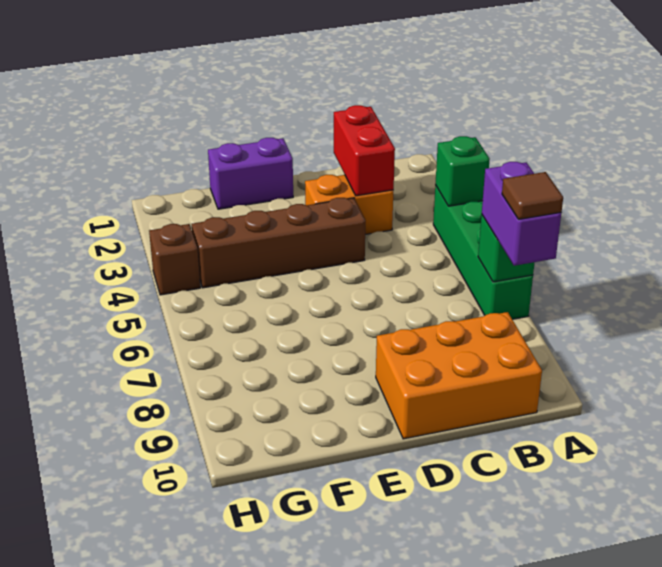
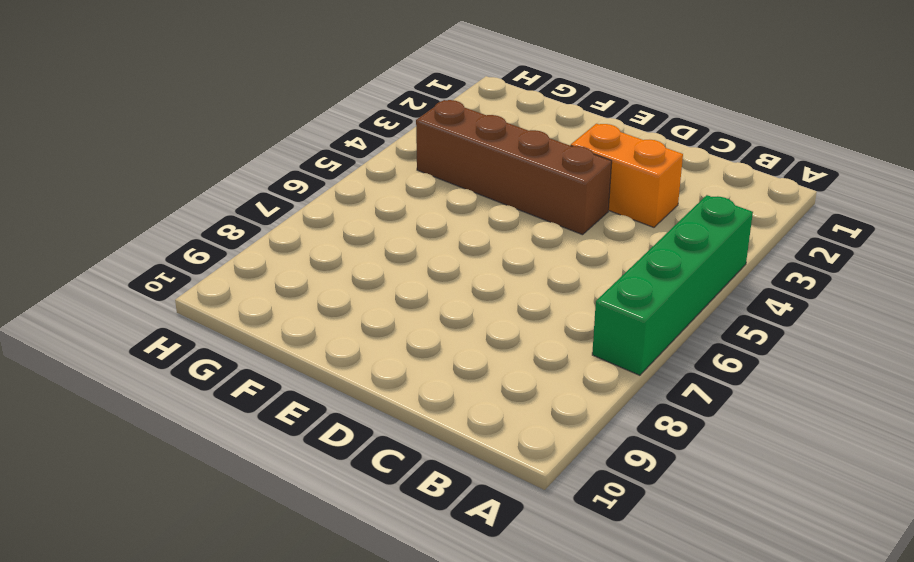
none -> orange 2x3 brick [376,312,542,439]
none -> purple 1x2 brick [208,138,293,209]

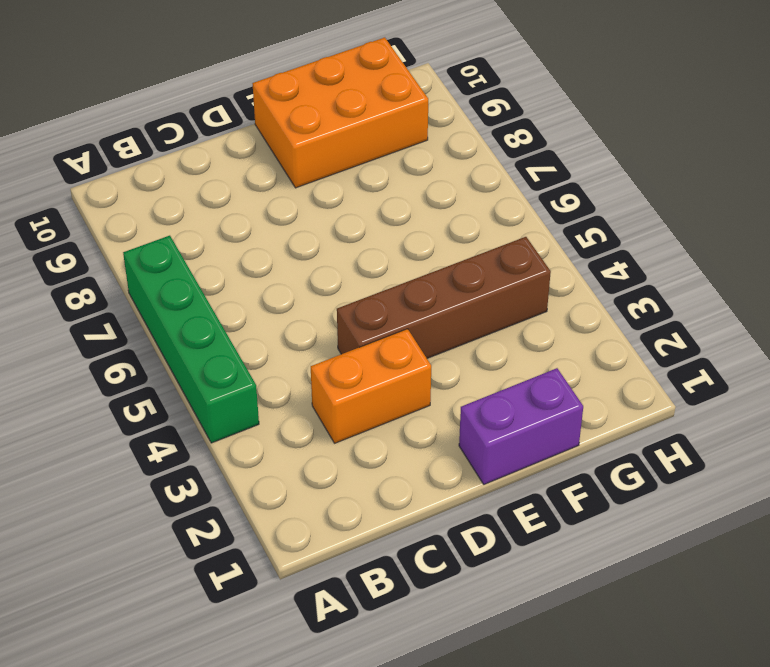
orange 2x3 brick [253,37,428,188] -> orange 2x3 brick moved to [376,312,542,439]
none -> brown 1x1 brick [149,224,200,295]
none -> green 1x1 brick [435,136,490,206]

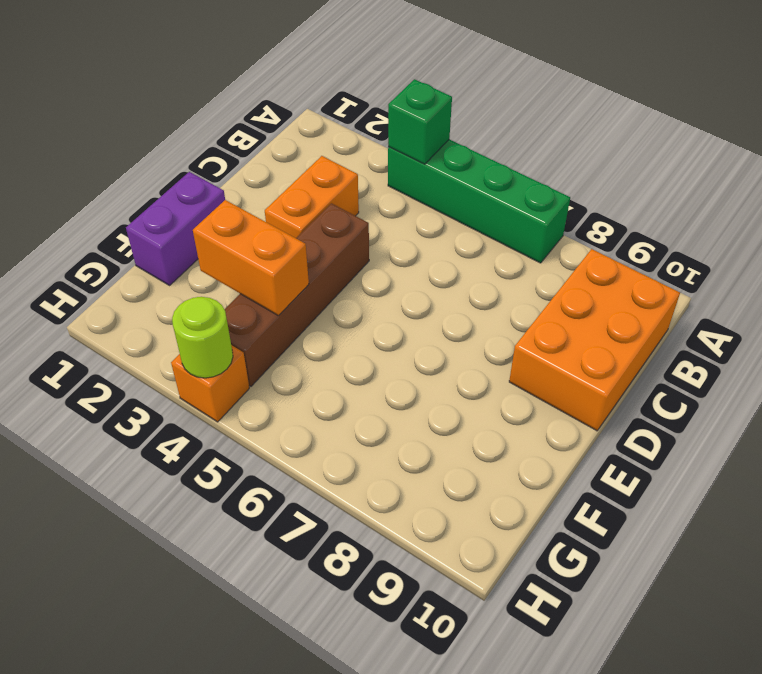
orange 1x2 brick [193,200,309,315] -> none
orange 1x1 brick [171,345,249,422] -> brown 1x1 brick [149,224,200,295]
lime 1x1 round brick [172,297,233,378] -> none
none -> green 1x1 brick [478,215,535,282]
none -> red 1x2 brick [334,105,395,196]

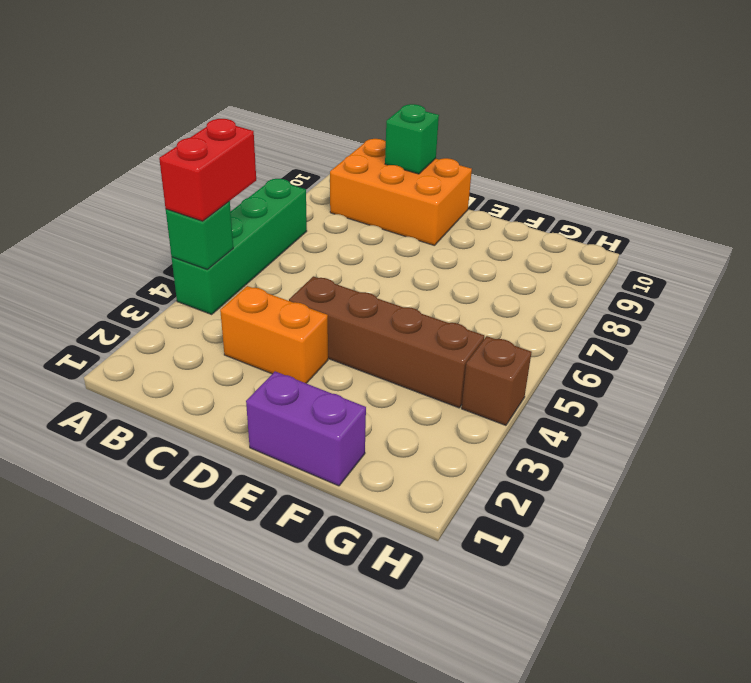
red 1x2 brick [159,119,256,221] -> red 1x2 brick moved to [334,105,395,196]
green 1x1 brick [385,104,439,174] -> green 1x1 brick moved to [478,215,535,282]
none -> purple 1x2 brick [482,162,561,266]
none -> brown 1x1 tile [502,172,563,219]

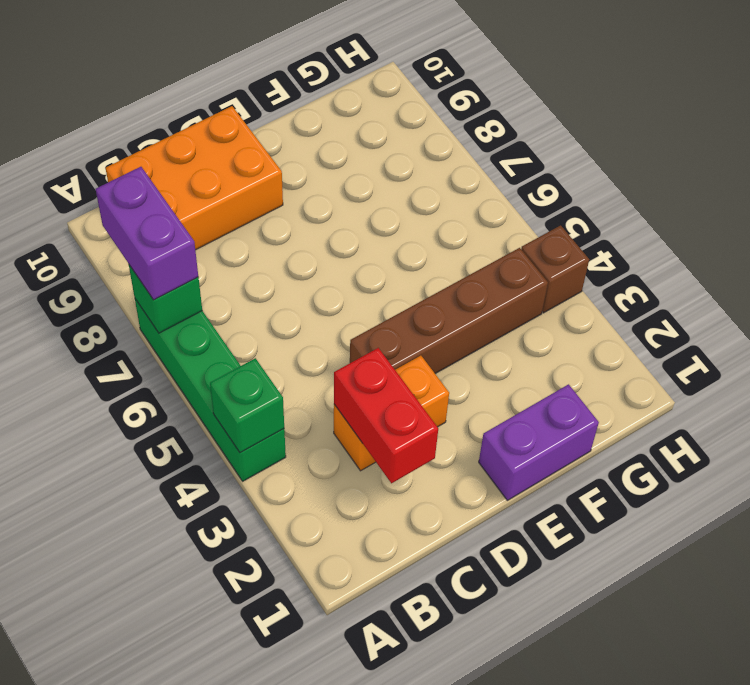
none -> brown 1x1 tile [502,172,563,219]

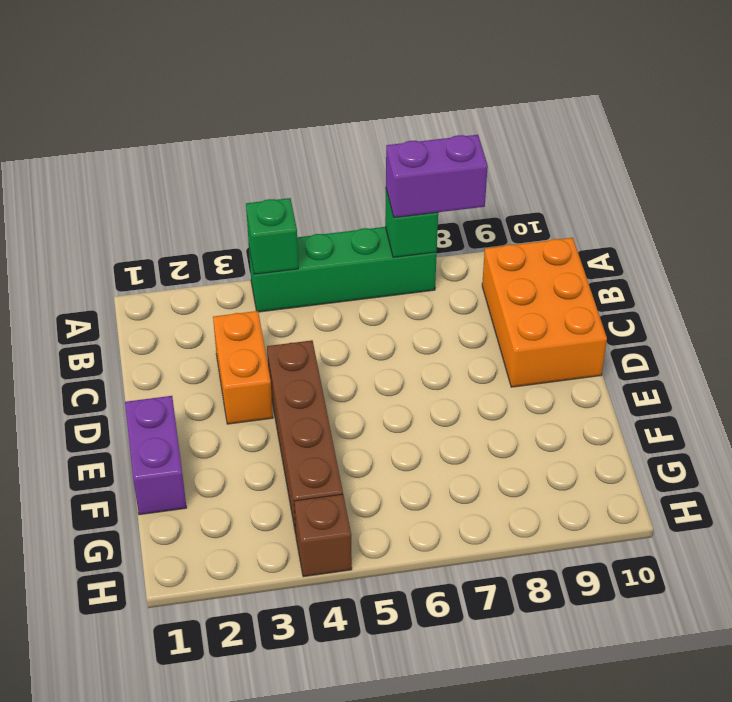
none -> red 1x2 brick [334,105,395,196]
none -> brown 1x1 tile [502,172,563,219]

